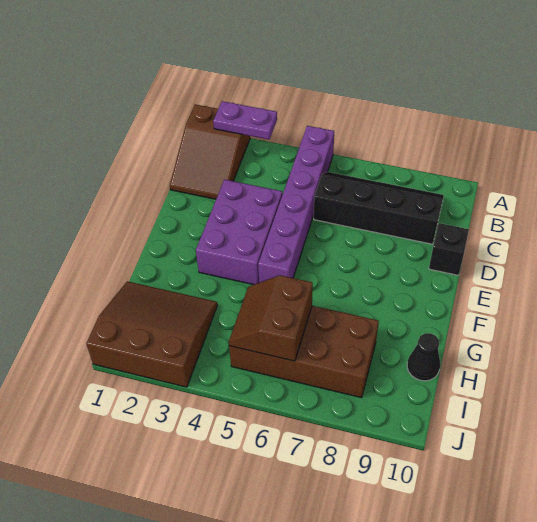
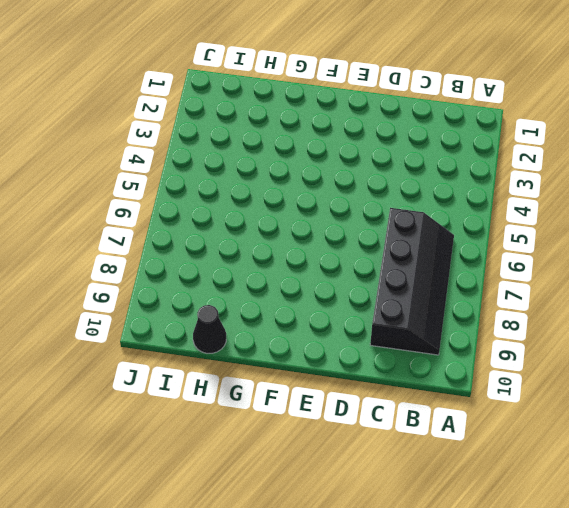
none -> brown 2x3 slope [170,104,250,199]
none -> purple 1x6 brick [258,126,334,283]

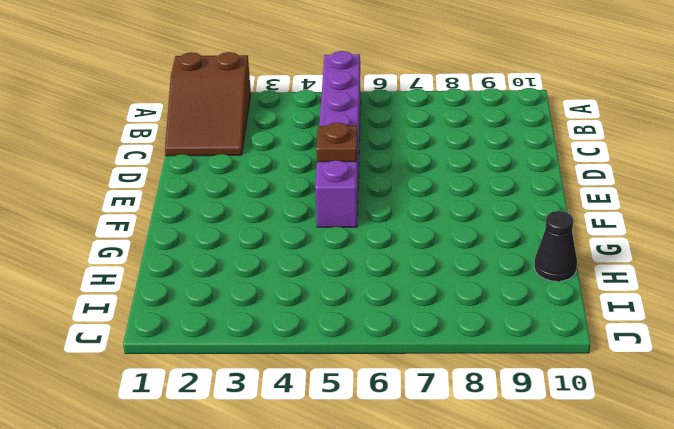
brown 1x1 plate [316,123,358,162] -> none
none -> black 2x4 slope [314,172,444,244]
none -> purple 2x3 brick [196,180,282,285]

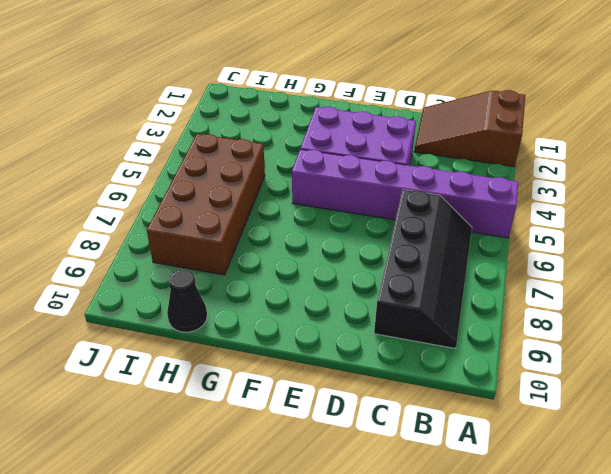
none -> black 1x1 brick [429,223,469,275]
none -> brown 3x3 slope [86,281,217,387]

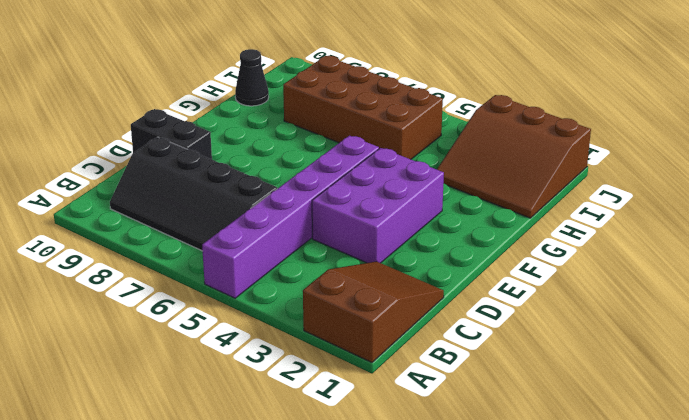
black 1x2 brick [131,109,212,160] -> black 1x1 brick [429,223,469,275]
none -> purple 1x2 plate [213,101,277,139]
none -> brown 2x2 slope [229,275,313,361]

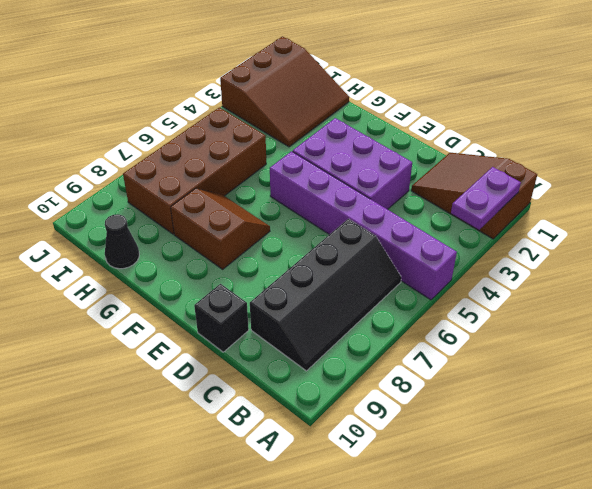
brown 2x2 slope [171,188,270,269] -> brown 2x2 slope moved to [229,275,313,361]

